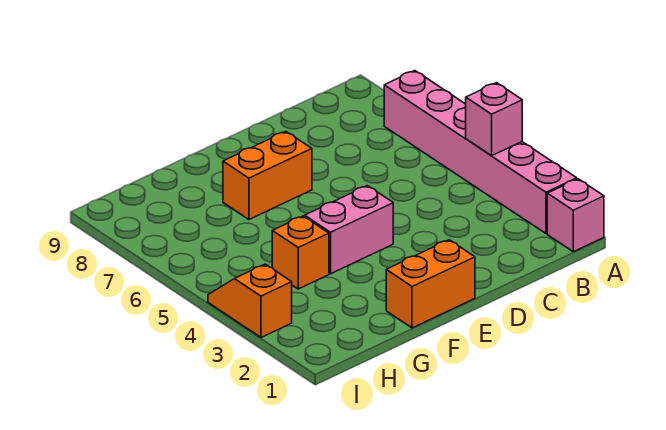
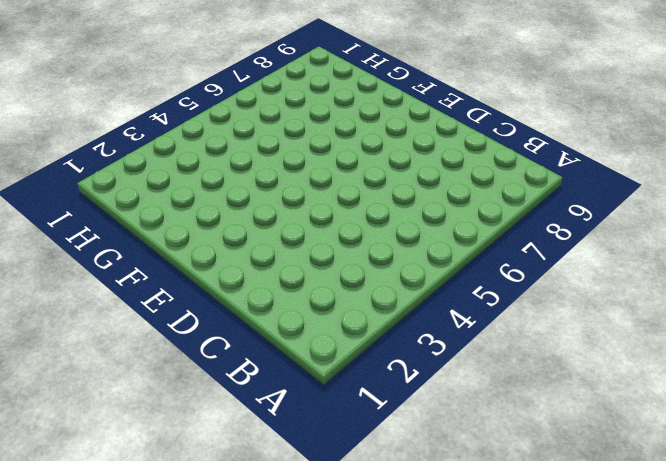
none -> pink 1x1 brick [547,179,604,252]
none -> pink 1x6 brick [384,71,577,234]

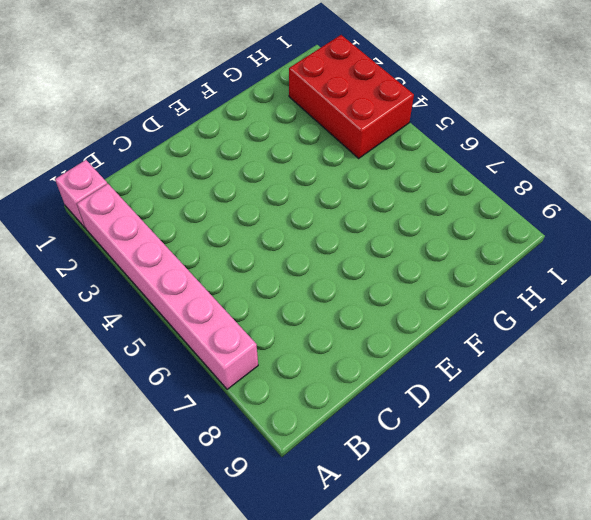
red 2x3 brick [289,35,414,158] -> orange 1x2 slope [208,264,292,337]
none -> orange 1x2 brick [386,240,475,328]
none -> pink 1x2 brick [305,186,393,274]

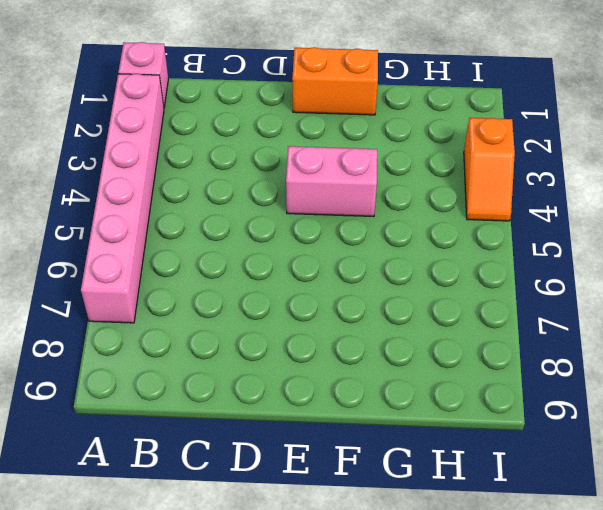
none -> orange 1x2 brick [223,132,312,219]
none -> orange 1x1 brick [272,216,329,289]

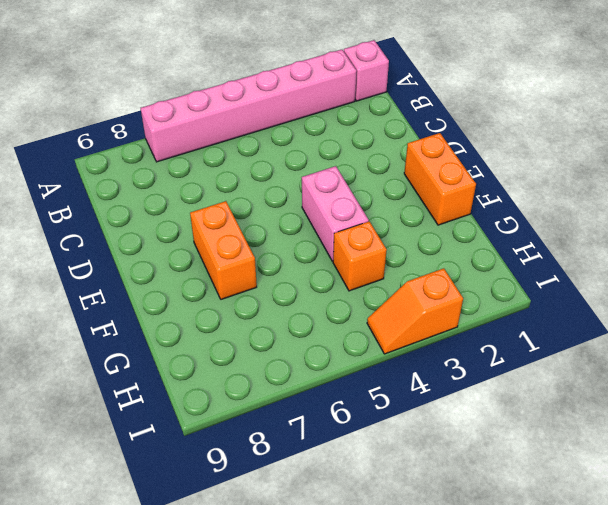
none -> pink 1x1 brick [466,83,522,155]

